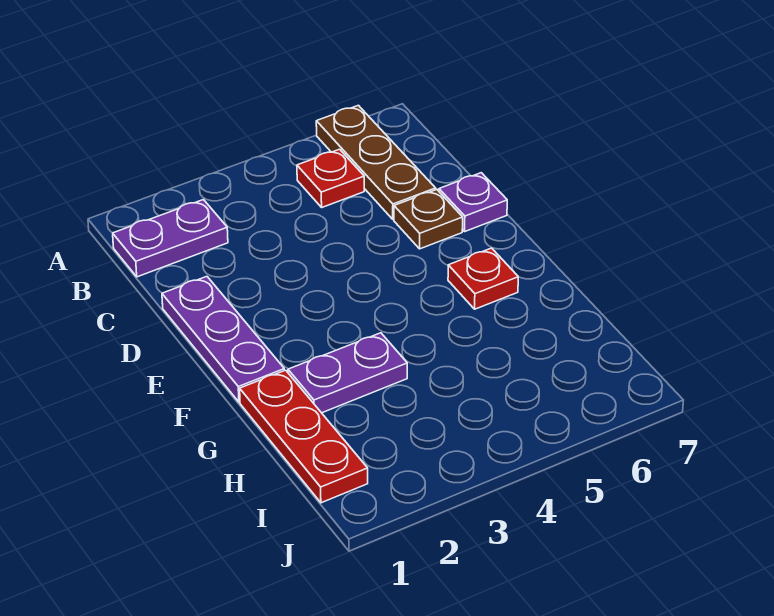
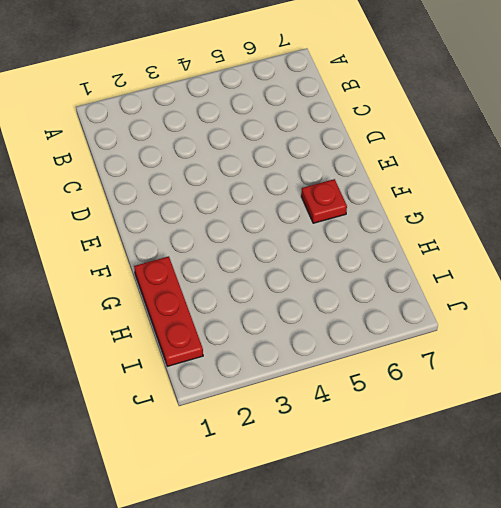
none -> brown 1x3 plate [316,105,436,219]
none -> purple 1x2 plate [113,200,228,277]

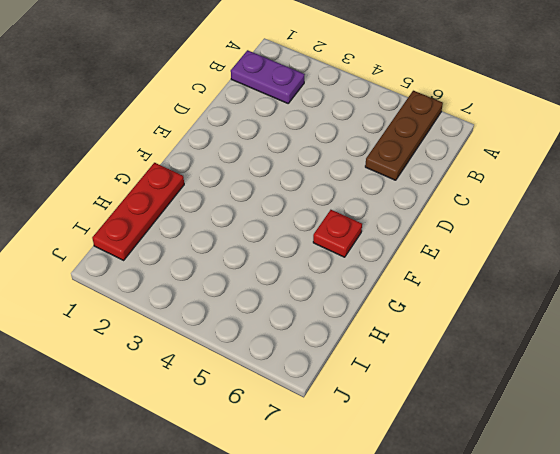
none -> red 1x1 plate [297,149,364,207]
none -> purple 1x3 plate [162,277,284,402]

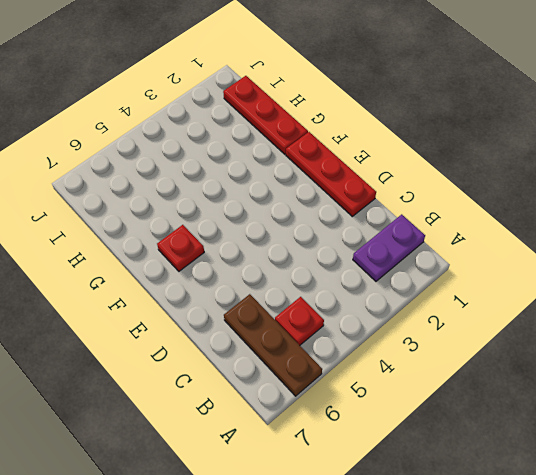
red 1x3 plate [286,132,376,216] -> purple 1x3 plate [162,277,284,402]
none -> brown 1x1 plate [394,190,463,249]
none -> purple 1x1 plate [439,173,507,231]

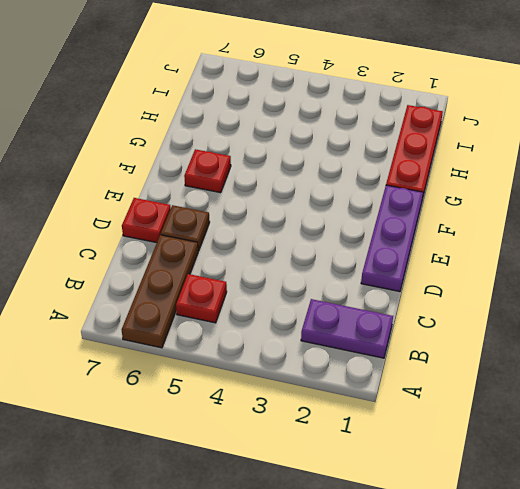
red 1x1 plate [122,198,171,243] -> purple 1x1 plate [439,173,507,231]
none -> purple 1x2 plate [288,333,407,413]

